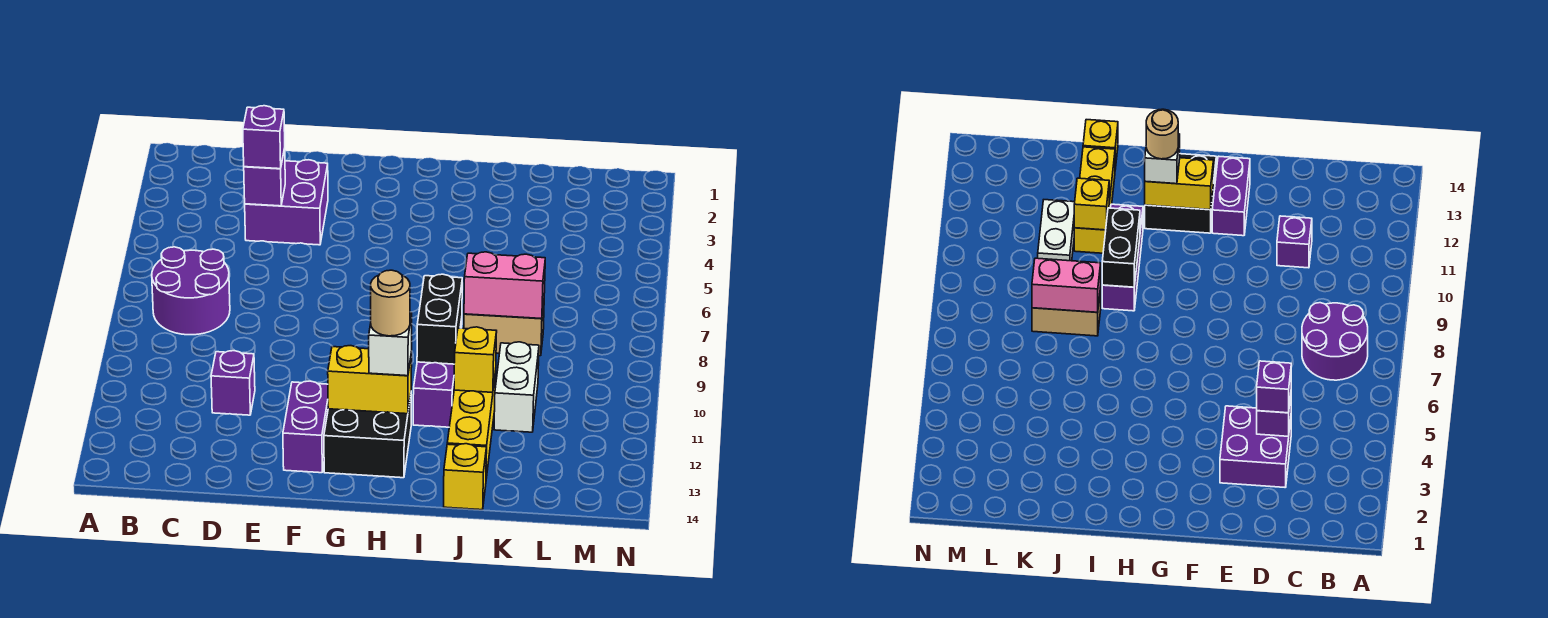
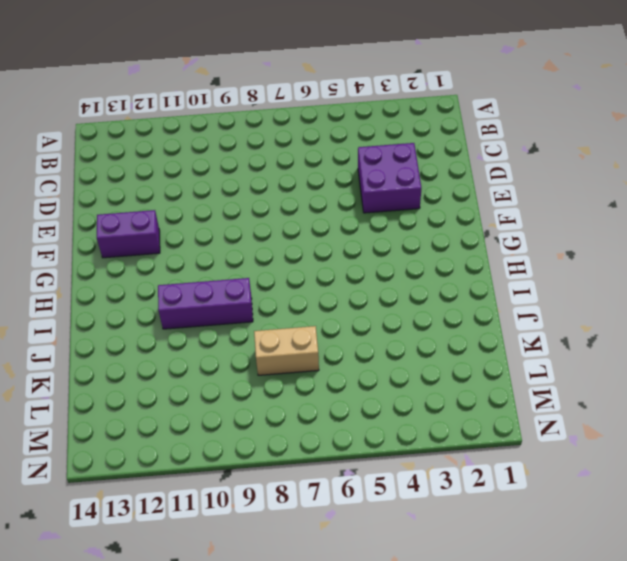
tan 1x2 brick [254,326,319,375] -> tan 1x2 brick turned to [464,304,544,356]
none -> purple 2x2 round brick [152,247,230,335]
none -> purple 1x1 brick [211,351,255,415]
none -> black 2x2 brick [324,395,411,478]

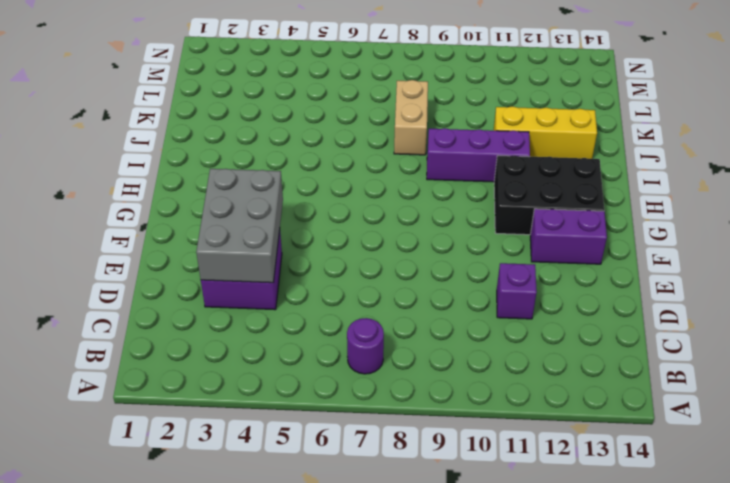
purple 1x1 round brick [347,318,384,374] -> purple 2x2 round brick [152,247,230,335]
grey 2x3 brick [196,169,283,283] -> purple 1x1 brick [244,149,285,206]
black 2x3 brick [494,155,604,235] -> black 2x2 brick [324,395,411,478]
none -> yellow 1x1 brick [444,444,486,510]
none -> white 1x2 brick [494,342,539,432]
none -> yellow 1x2 brick [328,346,412,414]

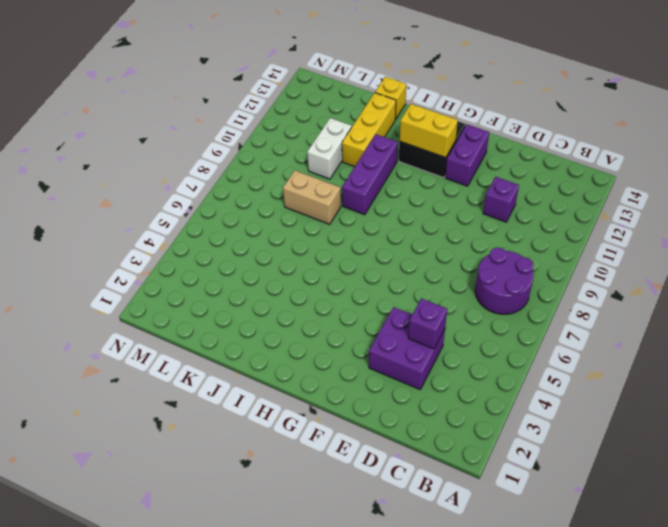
none -> black 1x2 brick [417,274,462,364]
none -> pink 1x2 brick [464,252,545,319]
none -> yellow 1x1 brick [454,327,497,392]

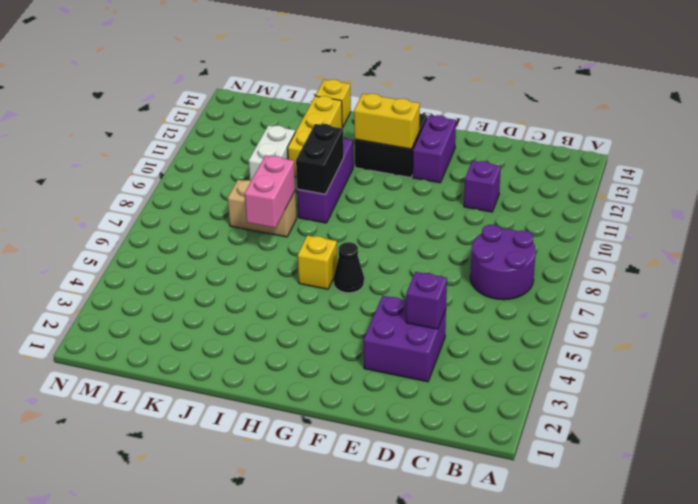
black 1x1 cone [333,242,364,293] -> none
yellow 1x1 brick [298,235,337,289] -> yellow 1x1 brick moved to [454,327,497,392]
pink 1x2 brick [245,155,295,228] -> pink 1x2 brick turned to [464,252,545,319]
none -> purple 1x1 brick [243,106,285,169]
none -> white 1x1 brick [369,313,412,376]
none -> tan 1x1 round brick [371,270,410,336]

